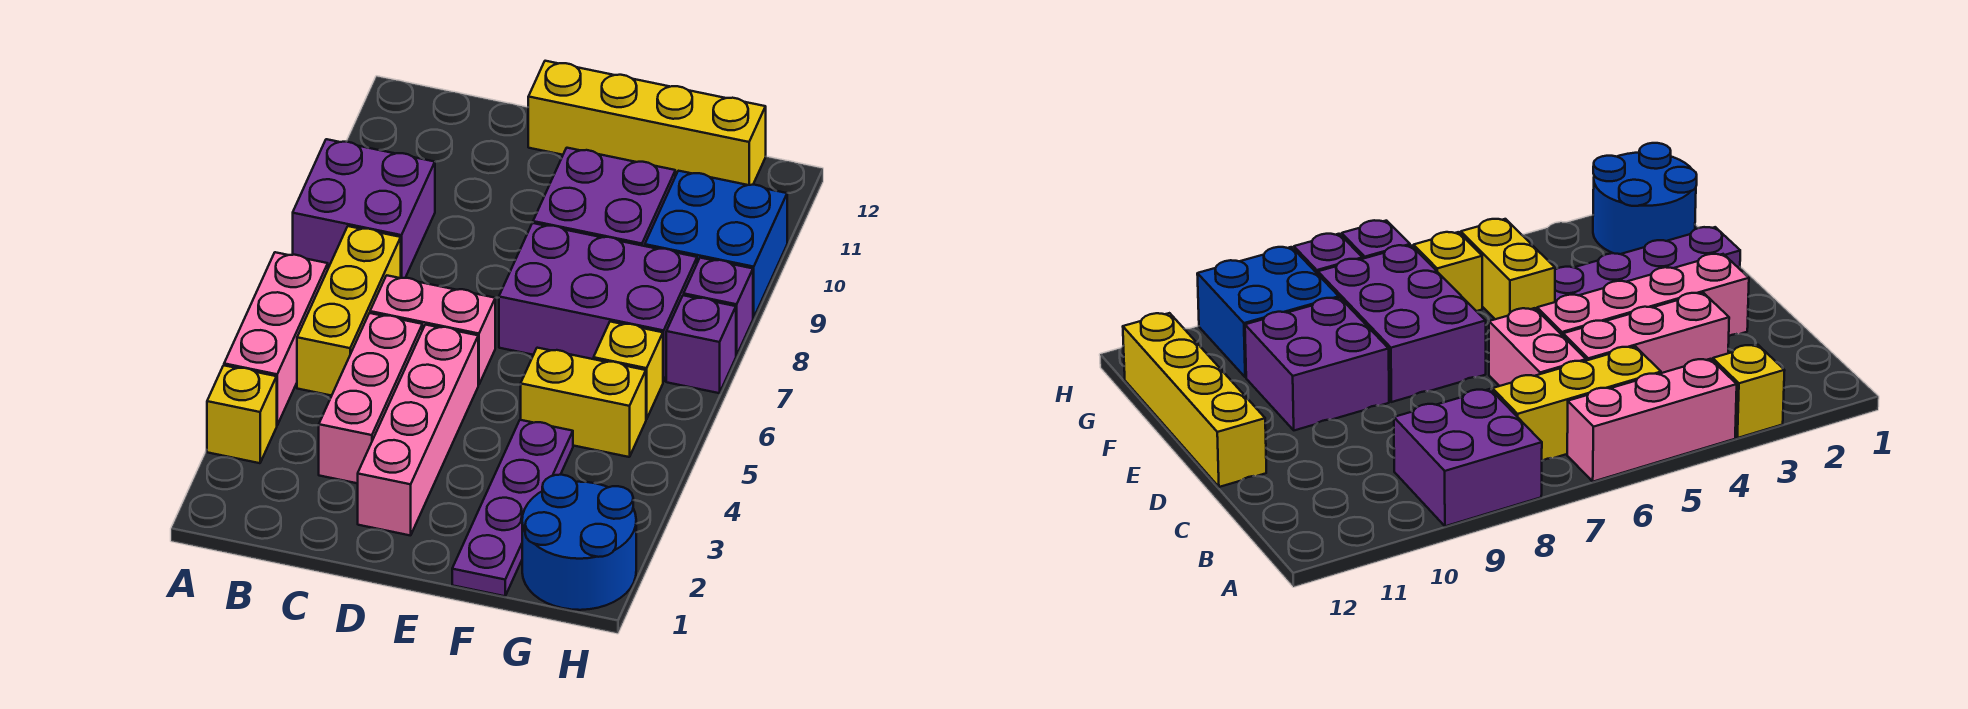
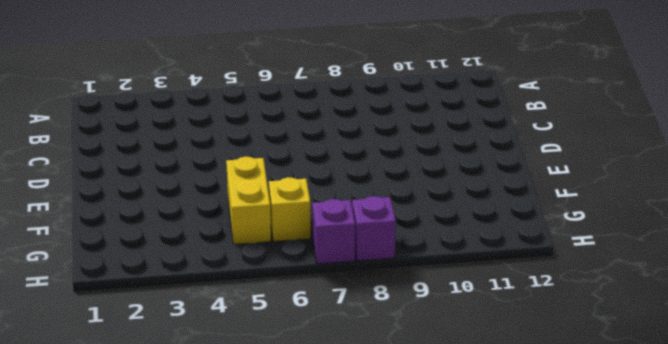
none -> yellow 1x1 brick [207,365,277,463]
none -> pink 1x3 brick [224,252,328,425]
none -> purple 2x2 brick [293,139,435,278]

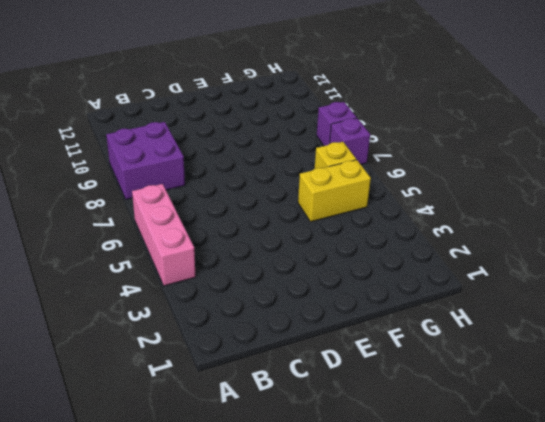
none -> yellow 1x1 brick [207,365,277,463]
none -> yellow 1x3 brick [297,226,401,396]
none -> pink 1x3 brick [319,313,422,483]

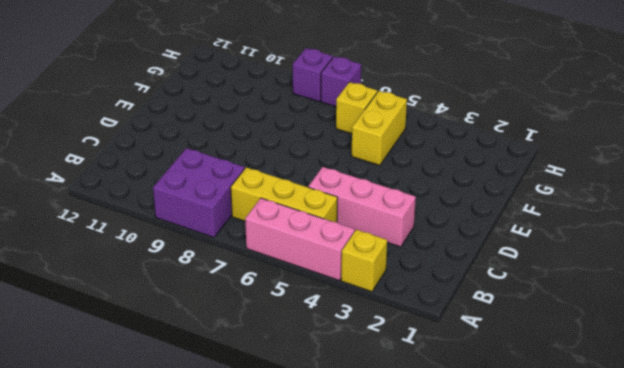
none -> pink 1x2 brick [370,275,495,385]
none -> pink 1x4 brick [358,325,478,536]
none -> yellow 1x4 brick [528,61,766,185]

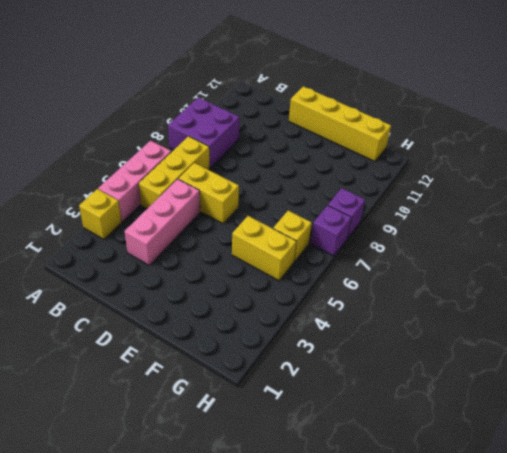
yellow 1x2 brick [179,163,239,223] -> pink 1x2 brick [370,275,495,385]
none -> pink 1x4 brick [358,325,478,536]
none -> purple 2x3 brick [499,223,697,382]
none -> purple 2x2 brick [533,148,675,246]

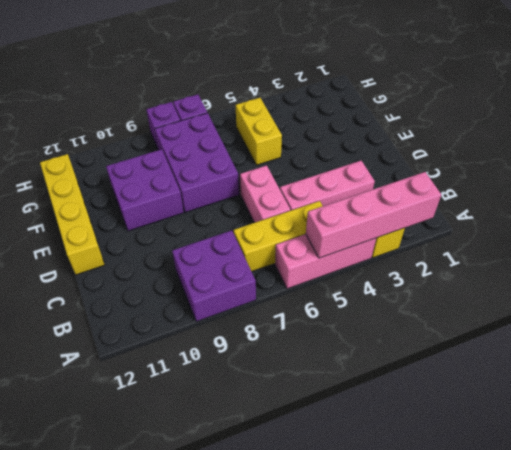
pink 1x4 brick [306,172,441,258] -> pink 1x4 brick moved to [358,325,478,536]
none -> purple 1x4 plate [452,420,573,596]
none -> blue 2x2 round brick [522,475,636,610]
none -> yellow 1x1 brick [594,322,663,419]

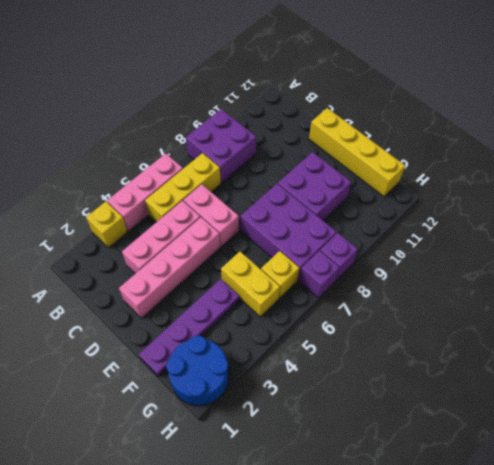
none -> blue 2x2 brick [645,171,787,318]

